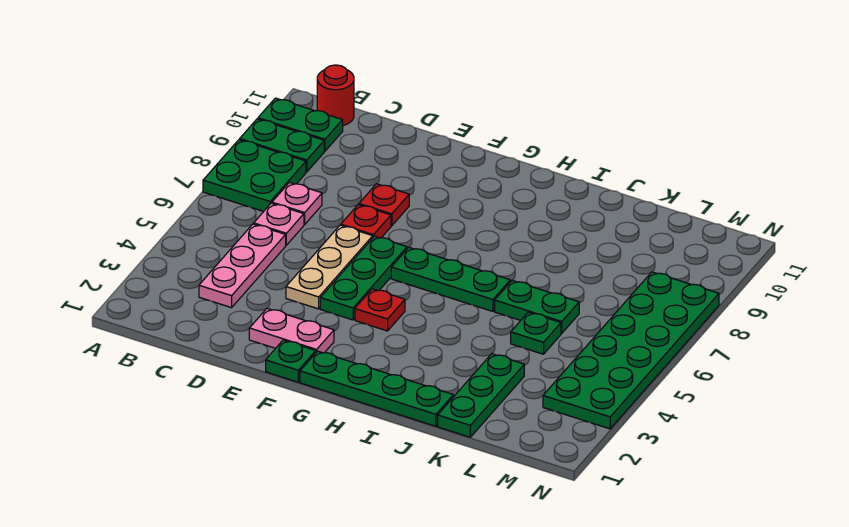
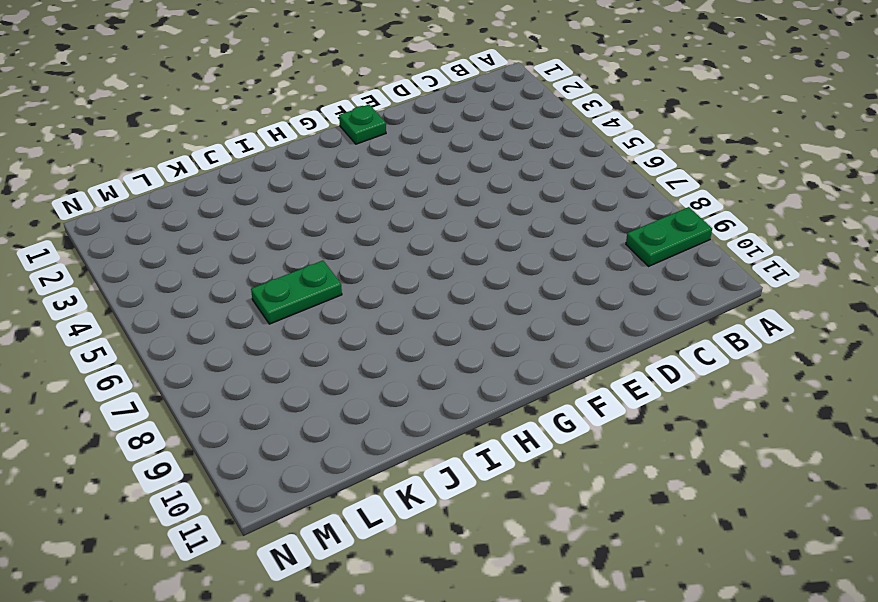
none -> green 2x2 plate [203,140,306,212]
none -> green 1x2 plate [258,98,343,151]
none -> red 1x1 round brick [317,65,354,126]

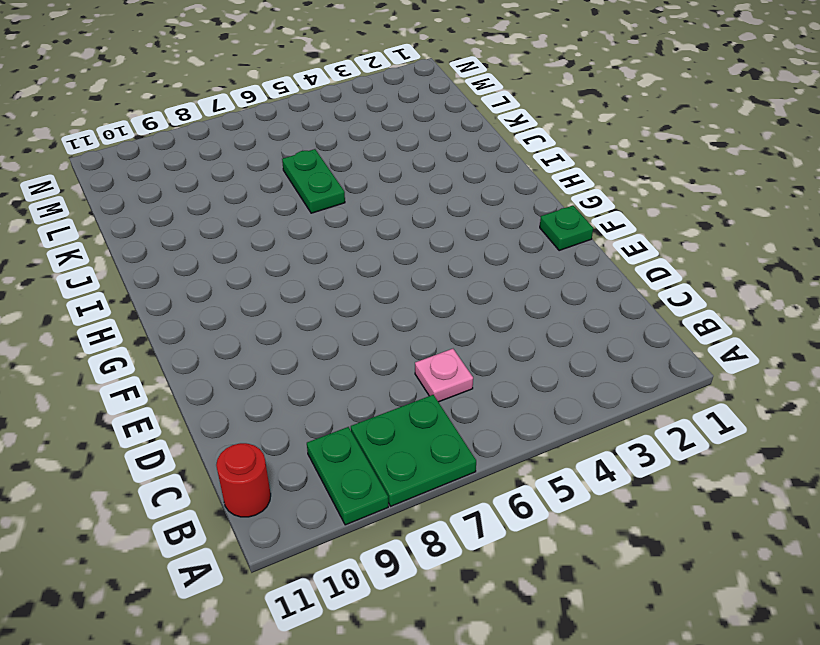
none -> green 1x2 plate [258,98,343,151]
none -> pink 1x3 plate [199,224,286,308]
none -> pink 1x1 plate [272,183,322,225]

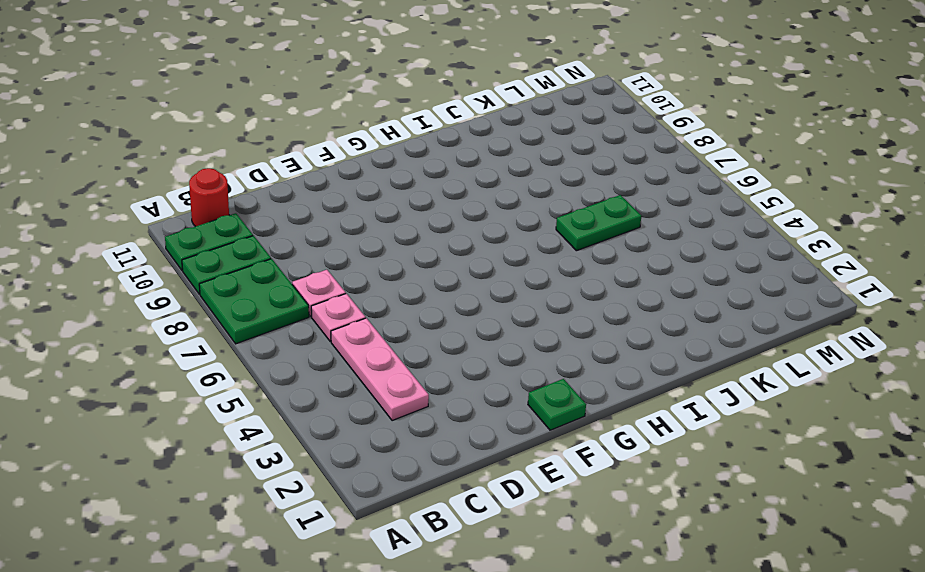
none -> pink 1x2 plate [249,308,334,353]
none -> tan 1x3 plate [286,225,373,309]
none -> red 1x1 plate [341,205,391,238]

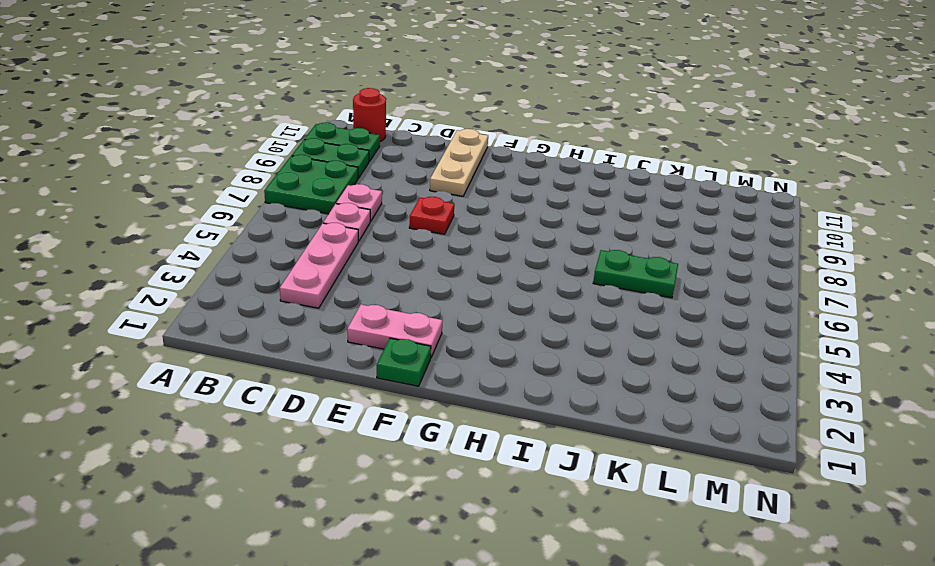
tan 1x3 plate [430,129,488,196] -> tan 1x3 plate moved to [286,225,373,309]
none -> red 1x1 plate [359,184,409,226]
none -> green 1x3 plate [320,236,407,320]
none -> green 1x4 plate [300,351,453,426]

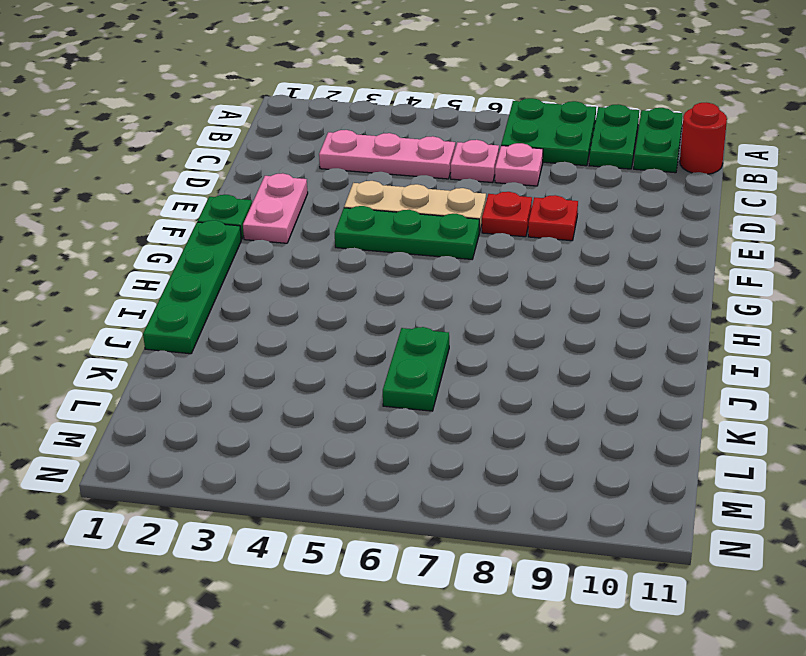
none -> red 1x1 plate [355,289,405,331]
none -> green 1x3 plate [391,247,510,311]
none -> green 1x3 plate [438,354,524,437]

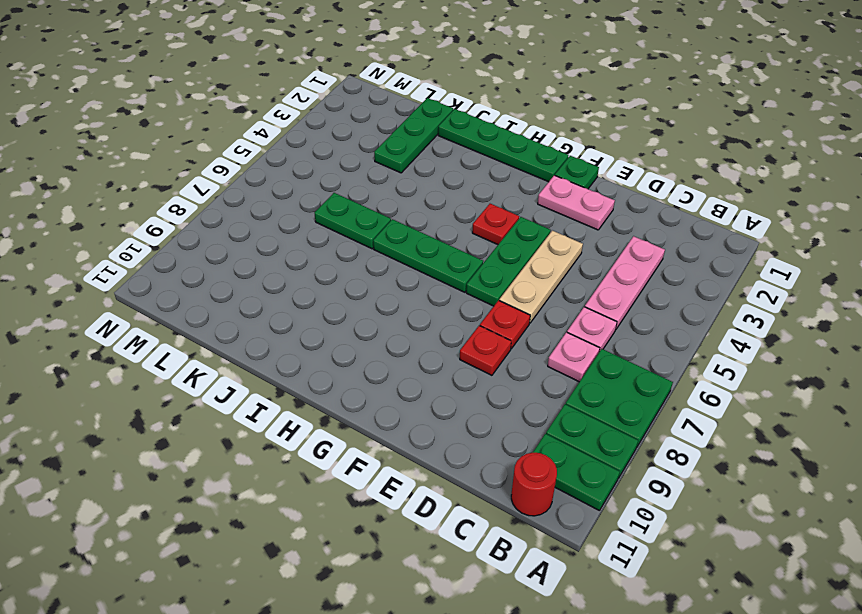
none -> green 1x1 plate [511,312,561,354]
none -> green 2x6 plate [543,272,719,429]

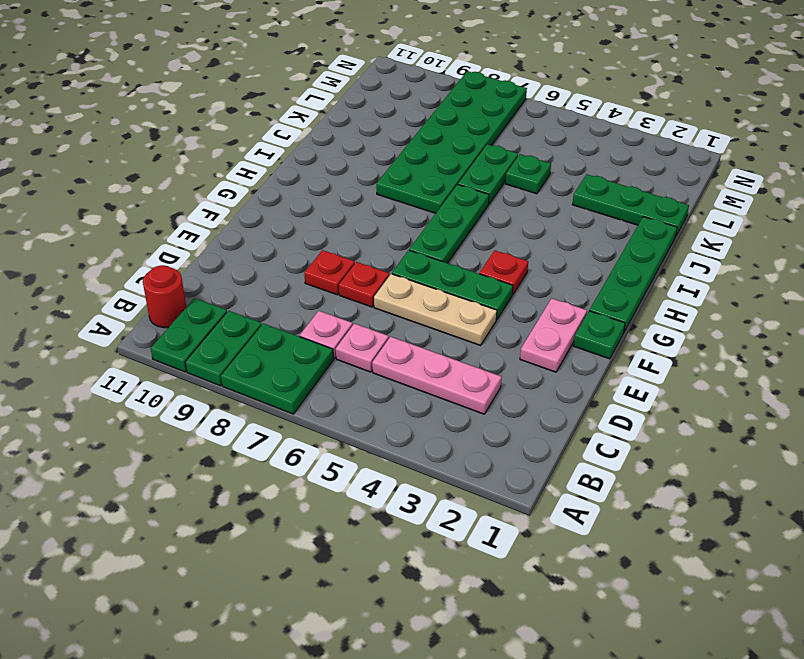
green 2x6 plate [376,71,527,213] -> green 2x6 plate turned to [543,272,719,429]

